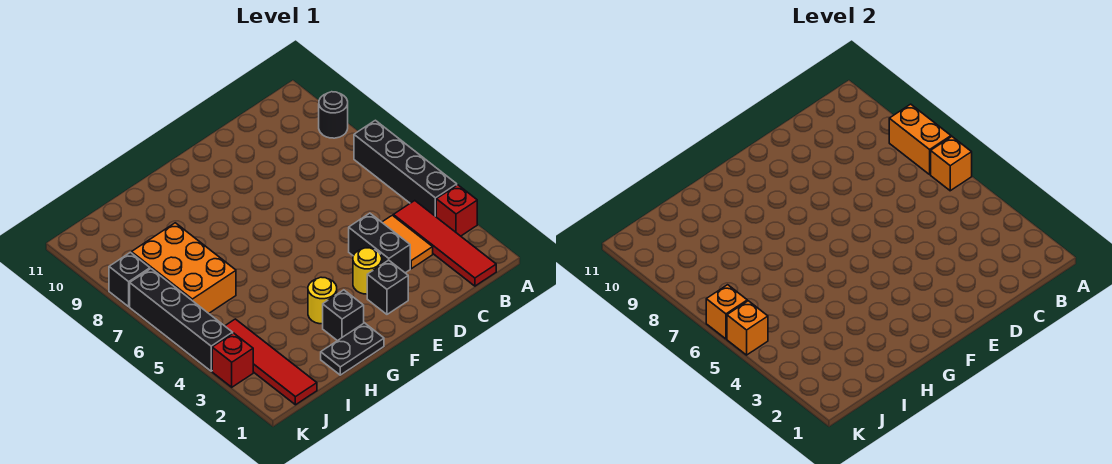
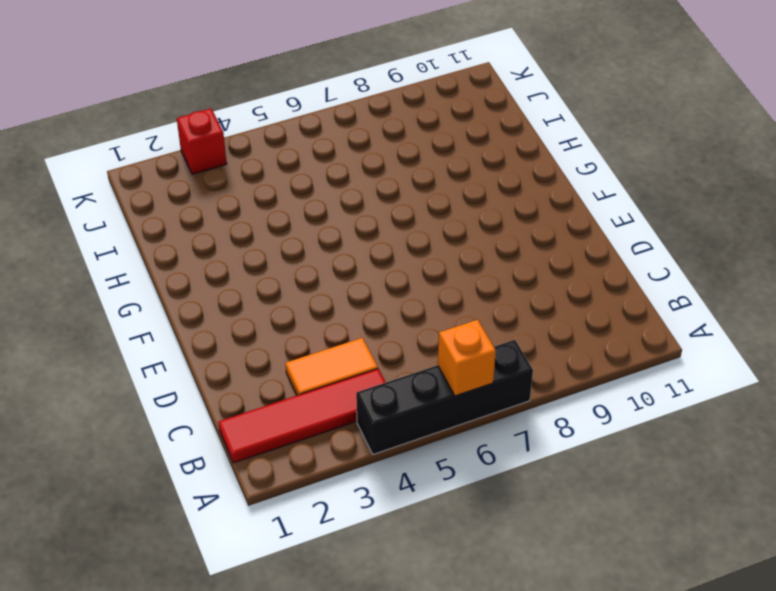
none -> red 1x1 brick [436,185,477,236]
none -> black 1x1 round brick [319,92,348,138]
none -> black 1x2 brick [349,213,410,273]

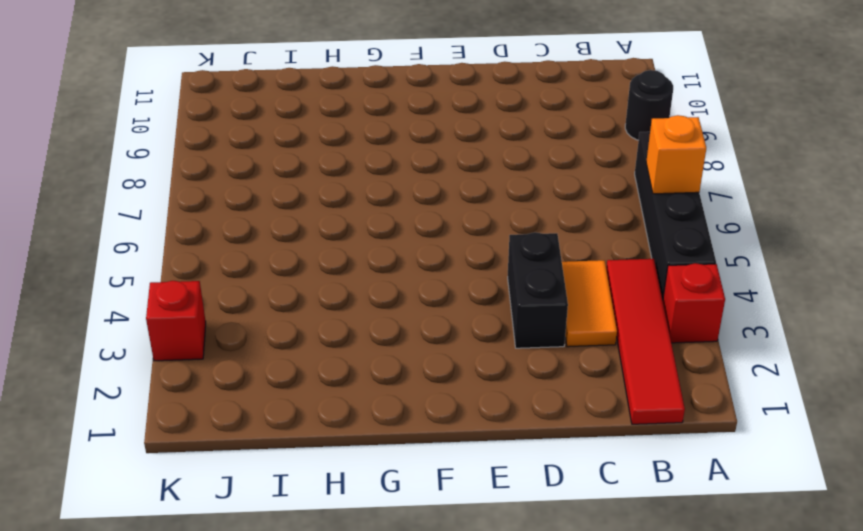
none -> black 1x1 brick [367,260,408,314]
none -> yellow 1x1 round brick [353,248,382,294]
none -> black 1x2 plate [321,323,384,375]

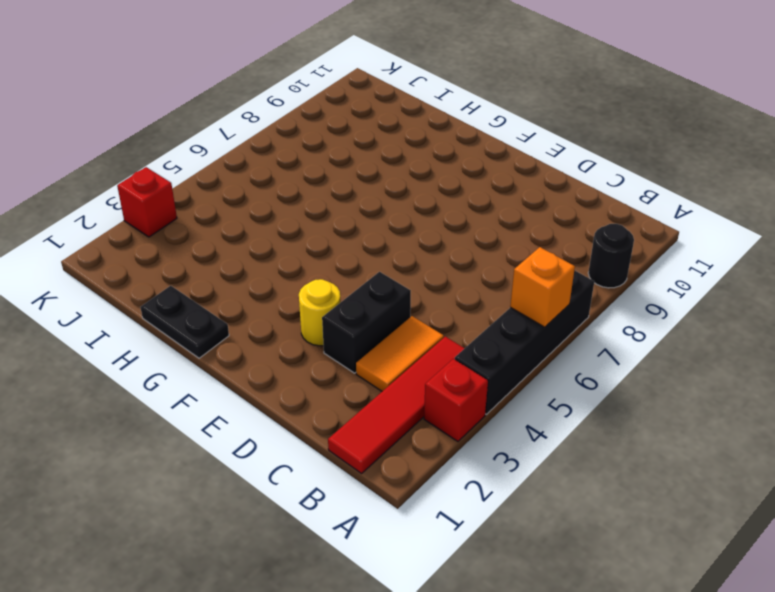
none -> black 1x1 brick [367,260,408,314]
none -> black 1x1 brick [323,290,364,341]
none -> yellow 1x1 round brick [308,277,337,324]

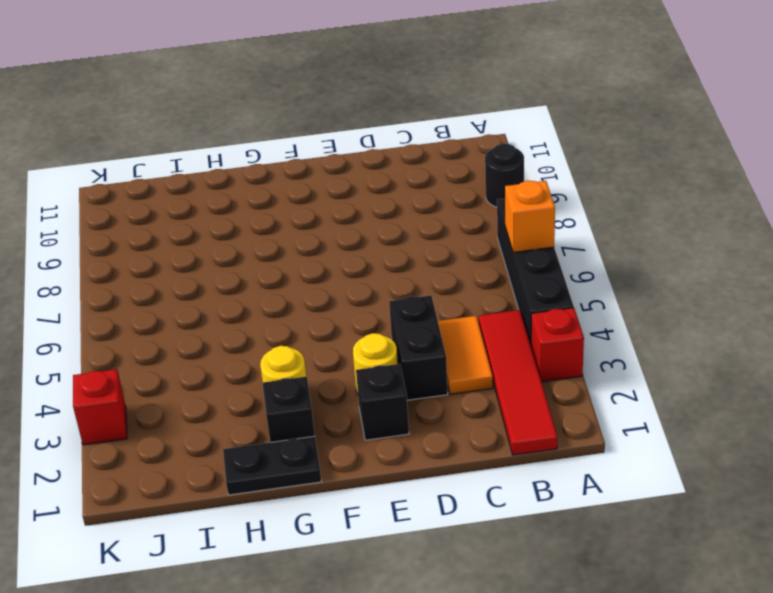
none -> orange 2x3 brick [132,223,236,313]
none -> red 1x4 tile [225,319,317,405]
none -> black 1x4 brick [130,269,233,371]

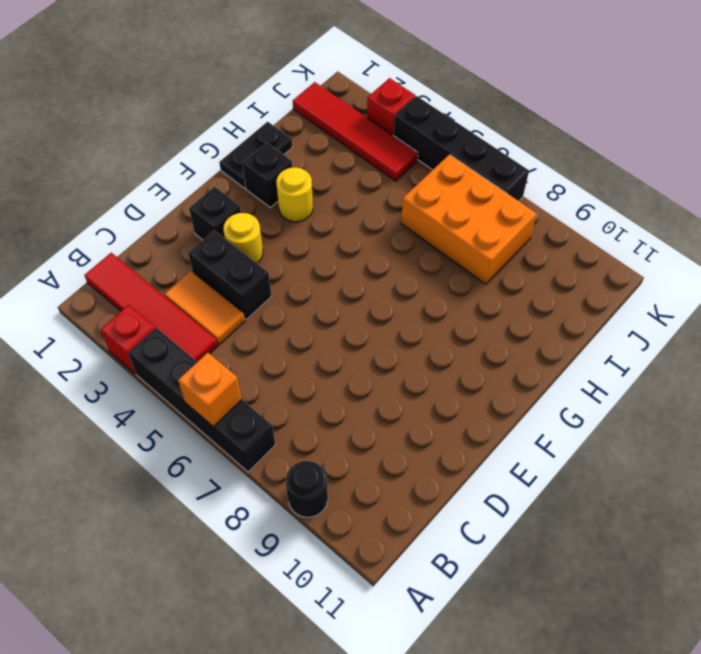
none -> black 1x1 brick [109,252,150,307]
none -> orange 1x2 brick [889,104,951,174]
none -> orange 1x1 brick [727,301,768,355]

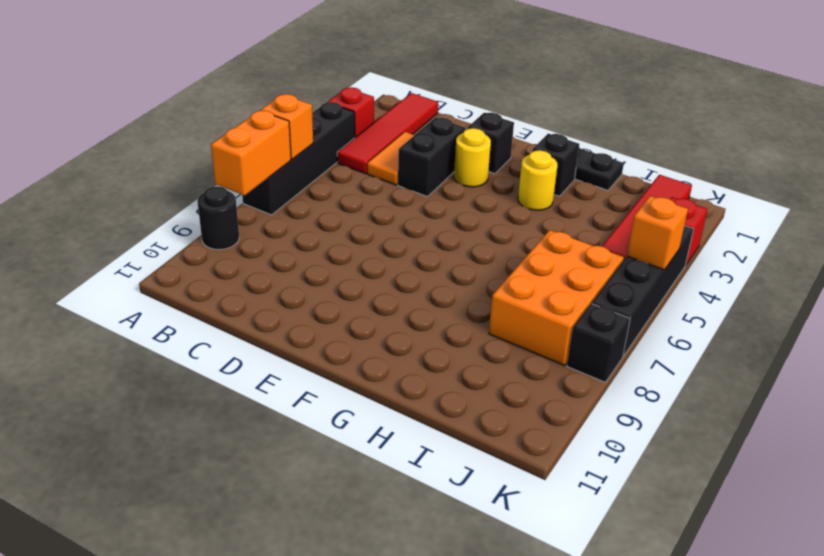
none -> orange 1x1 brick [706,285,747,339]

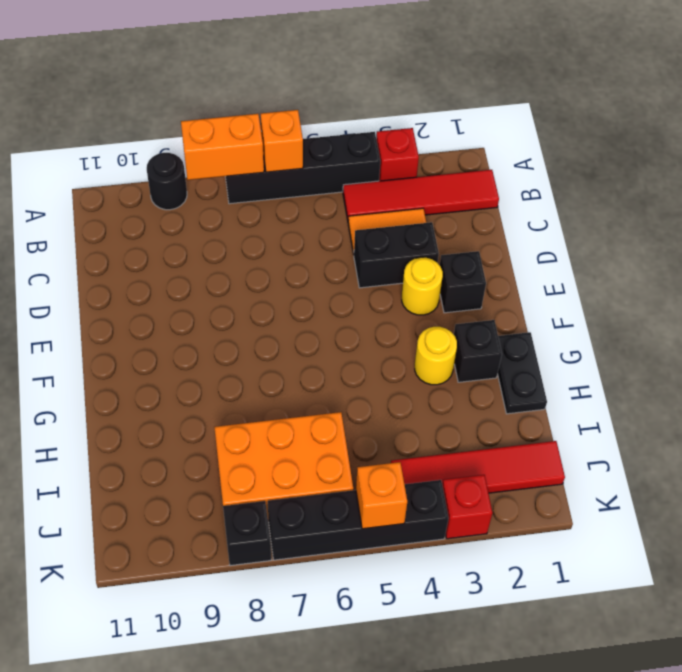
none -> orange 1x1 brick [706,285,747,339]

